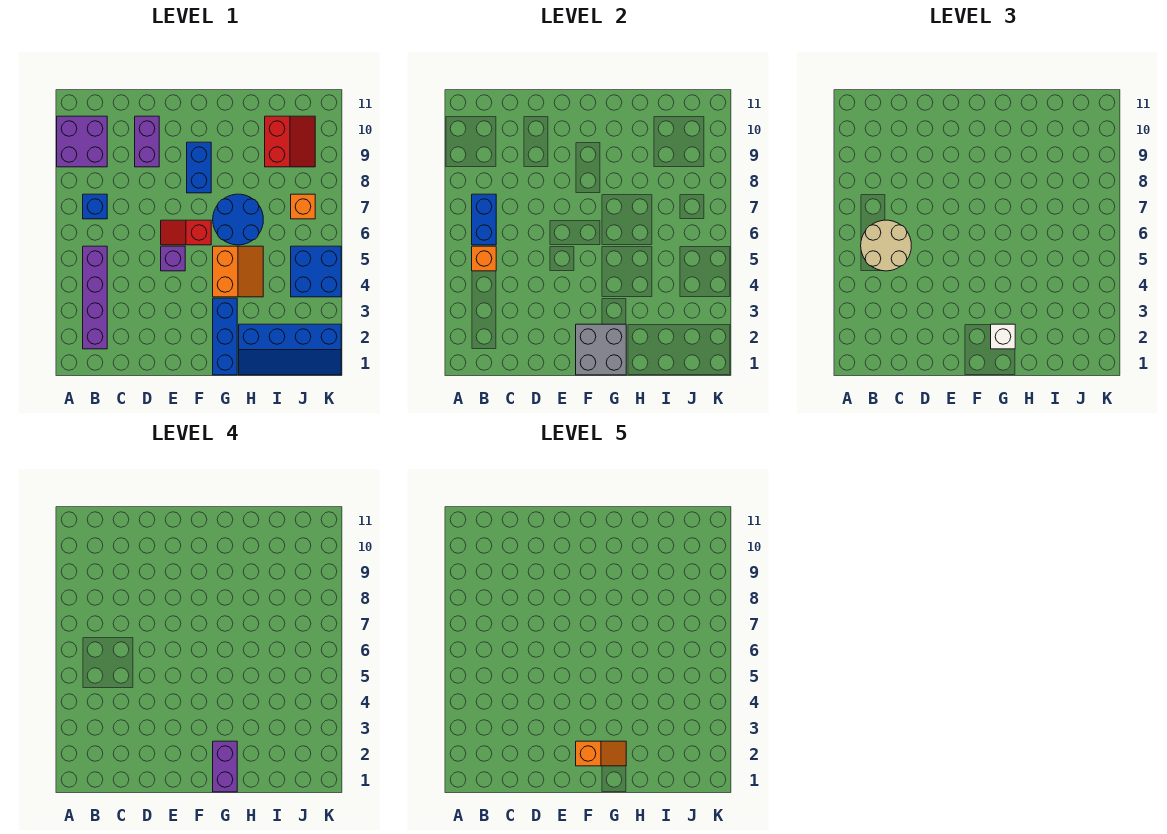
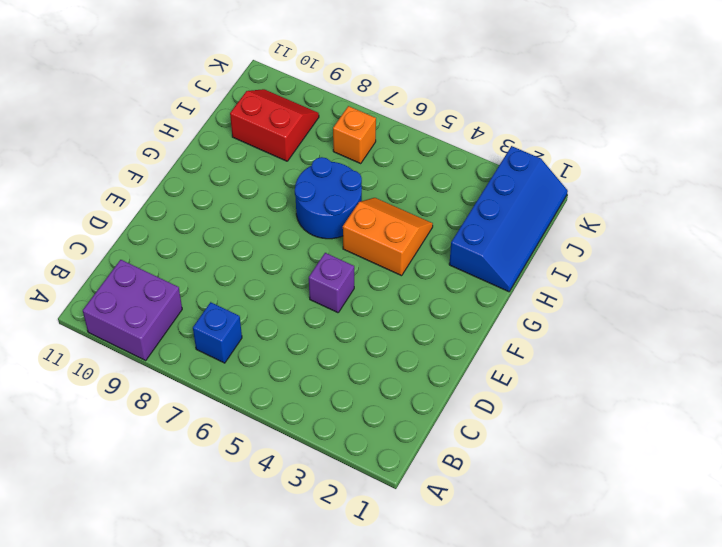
none -> purple 1x4 brick [83,246,107,349]
none -> purple 1x2 brick [135,116,159,167]
none -> red 1x2 slope [161,220,211,245]

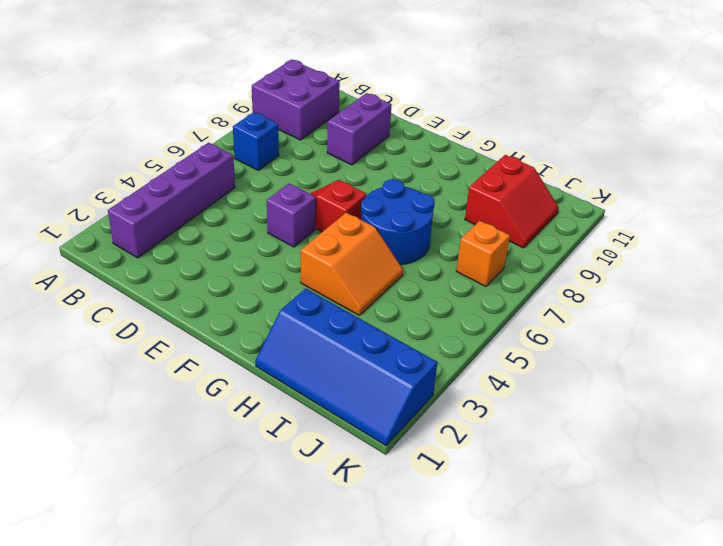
none -> blue 1x2 brick [187,142,211,193]
none -> blue 1x3 brick [213,298,237,375]
none -> blue 2x2 brick [291,246,341,297]

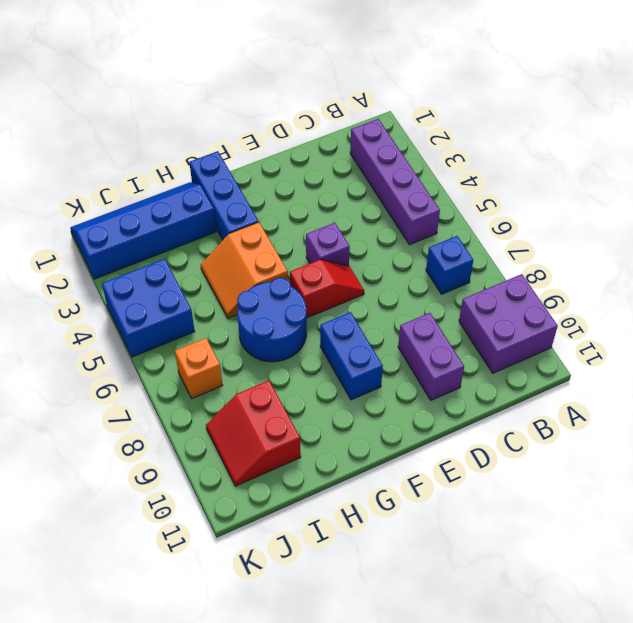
none -> orange 1x1 brick [472,246,496,271]
none -> blue 1x2 brick [472,194,496,245]
none -> grey 2x2 brick [576,324,626,375]

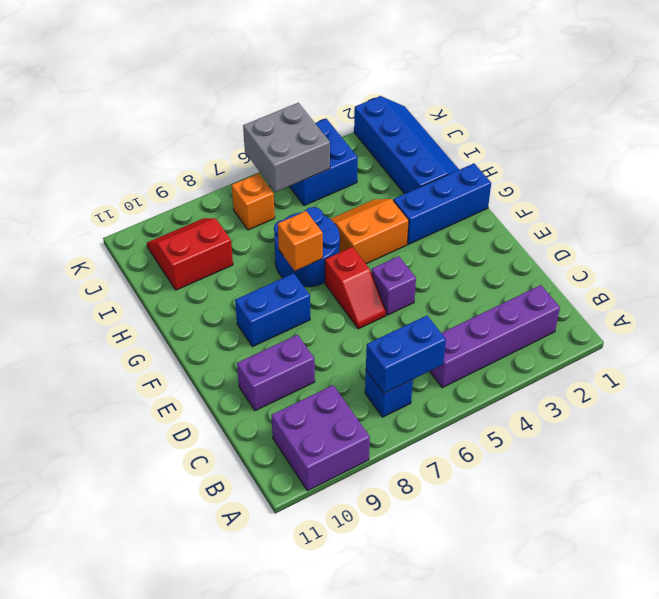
orange 1x1 brick [278,211,323,271] -> orange 1x1 brick moved to [472,246,496,271]
grey 2x2 brick [243,103,330,192] -> grey 2x2 brick moved to [576,324,626,375]
none -> tan 2x2 round brick [861,220,911,271]
none -> white 1x1 brick [991,324,1015,349]
none -> purple 1x2 brick [213,741,237,792]

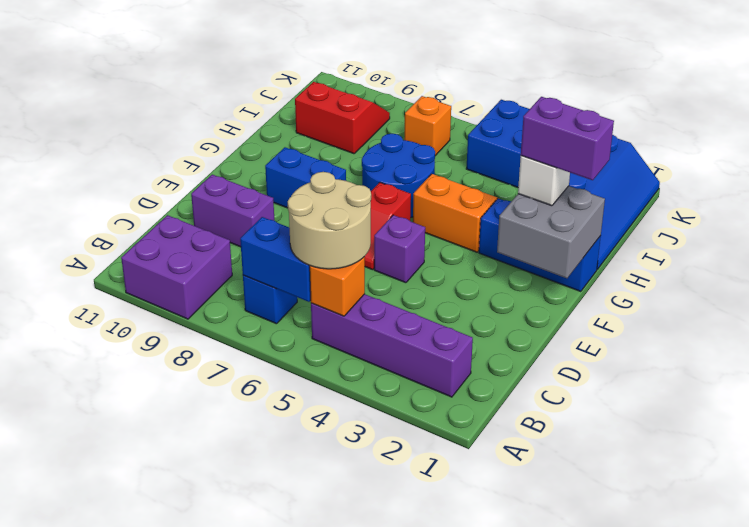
none -> orange 1x2 slope [576,741,626,766]

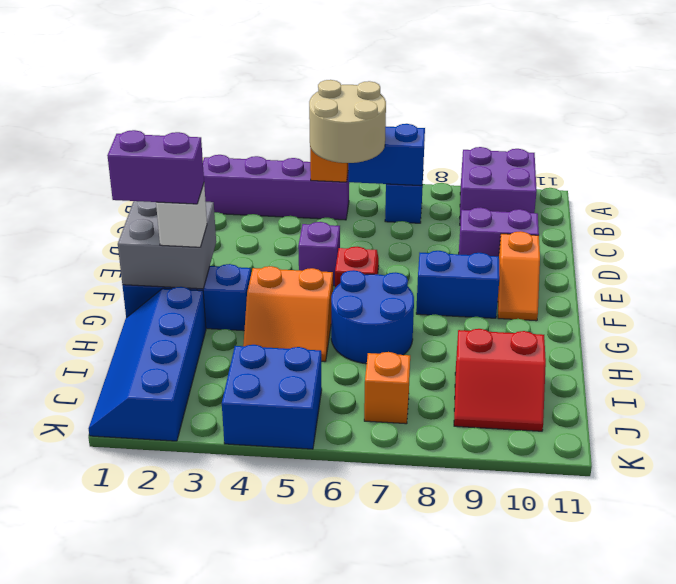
orange 1x2 slope [498,231,540,321] -> orange 1x2 slope moved to [576,741,626,766]

